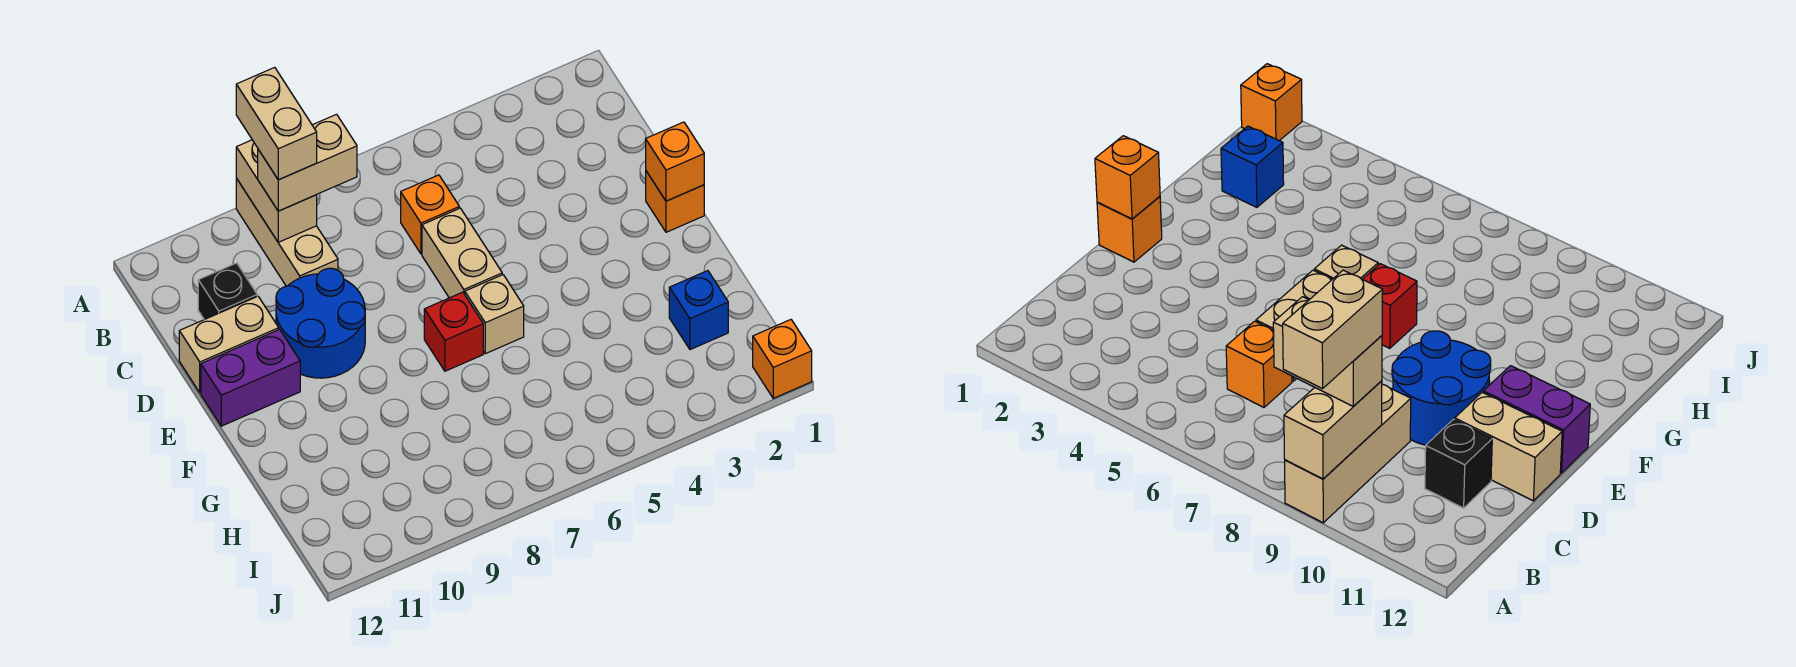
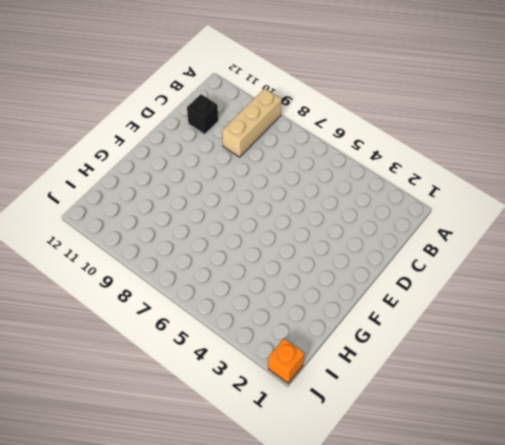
none -> orange 1x1 brick [401,175,459,254]
none -> tan 1x2 brick [422,208,502,298]
none -> blue 2x2 round brick [276,268,365,378]

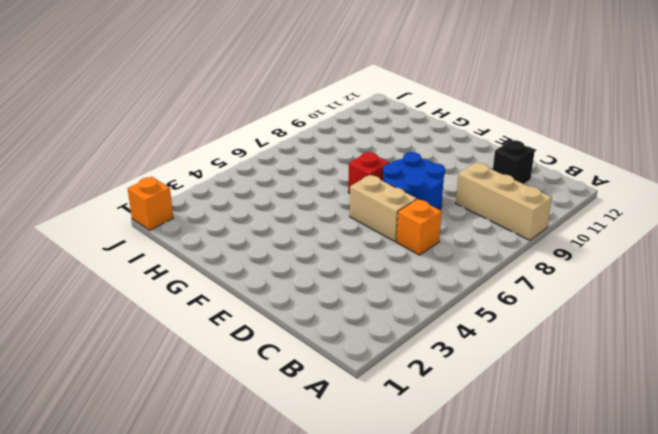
blue 2x2 round brick [383,152,445,210] -> blue 2x2 round brick moved to [276,268,365,378]
none -> tan 1x2 brick [179,296,279,393]
none -> orange 1x1 brick [646,171,704,232]
none -> purple 1x2 brick [201,329,300,426]

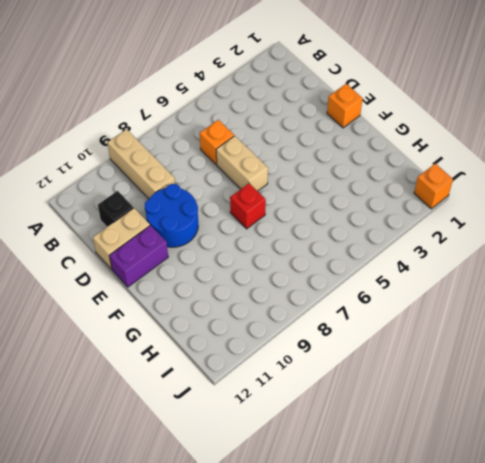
none -> tan 1x1 brick [465,275,524,354]
none -> blue 1x1 brick [669,271,728,350]
none -> tan 1x2 brick [236,140,317,242]

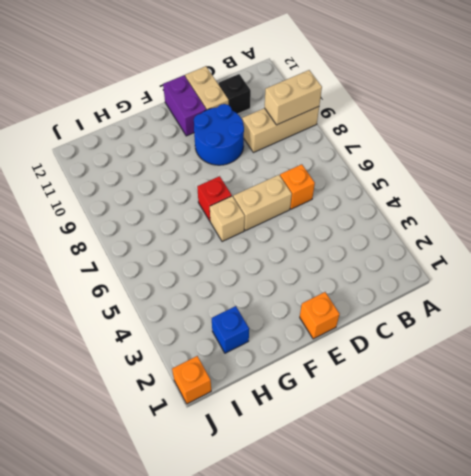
none -> orange 1x1 brick [646,122,704,201]
none -> tan 1x2 brick [258,114,357,211]
none -> tan 1x2 brick [236,67,317,180]

